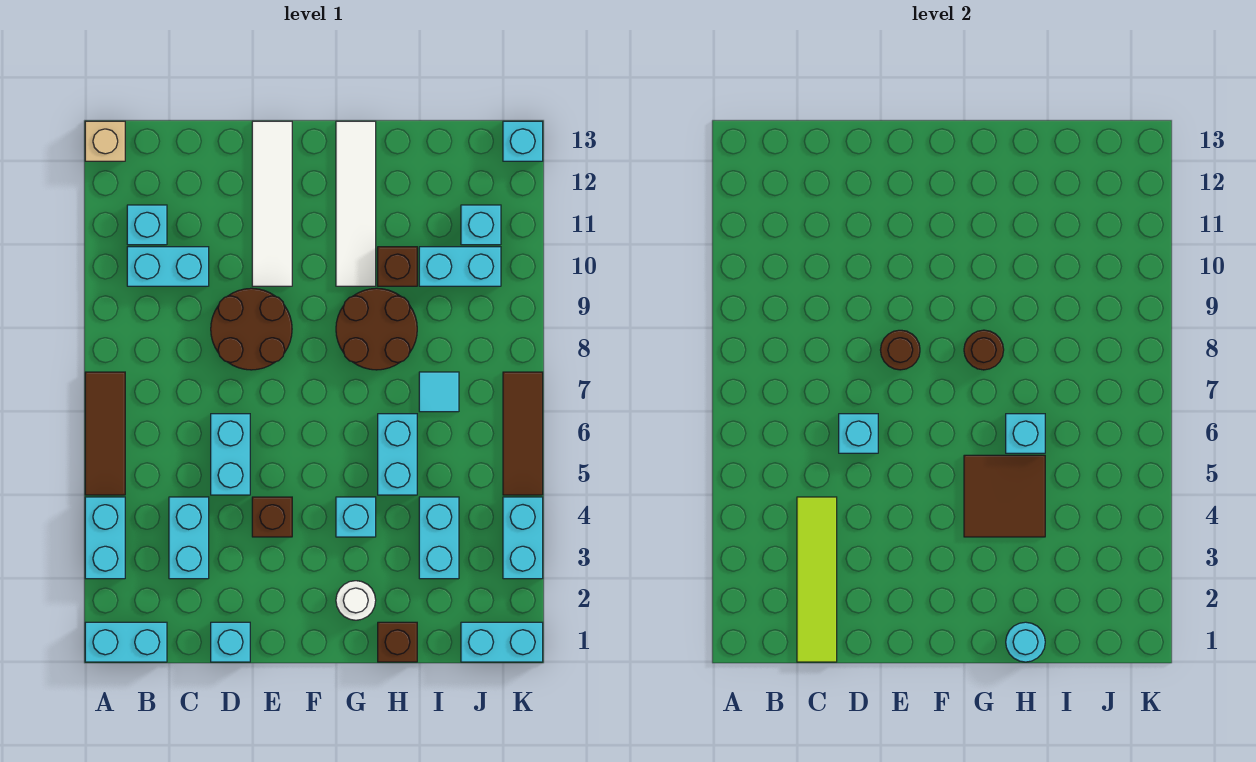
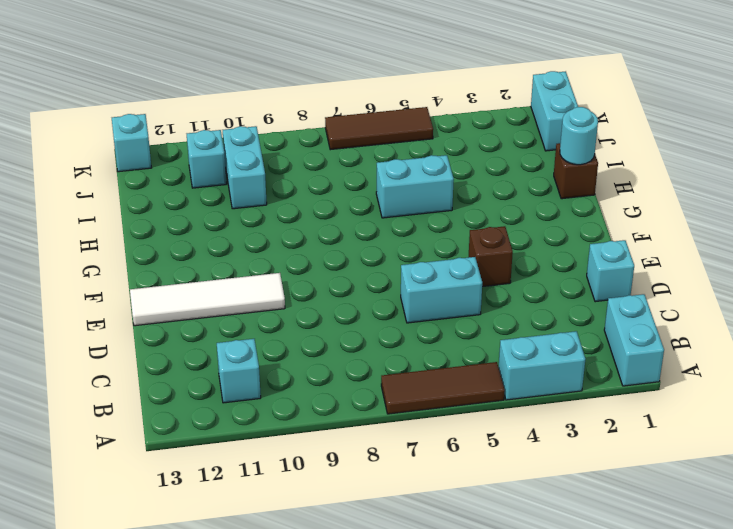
none -> tan 1x1 brick [85,121,125,161]
none -> cyan 1x2 brick [127,247,209,286]
none -> cyan 1x2 brick [169,497,209,579]
none -> brown 2x2 round brick [211,288,292,370]

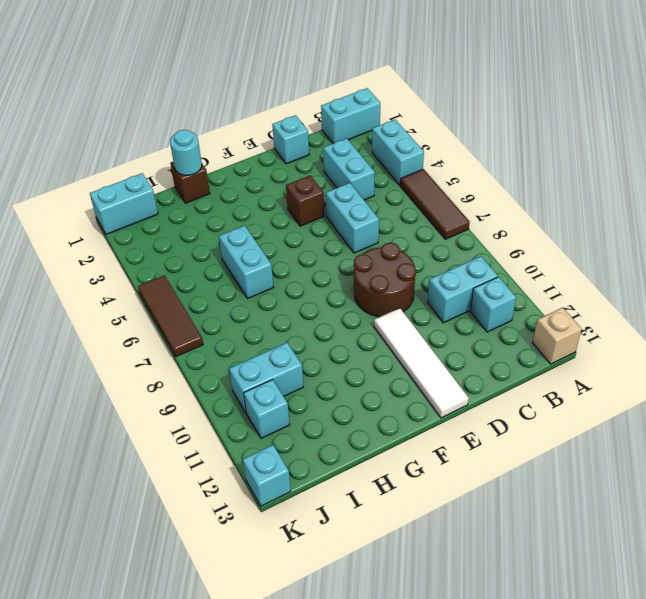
none -> white 1x1 round brick [336,581,376,620]
none -> cyan 1x1 brick [336,497,376,537]
none -> brown 2x2 round brick [336,288,417,370]
none -> white 1x4 tile [336,121,376,286]

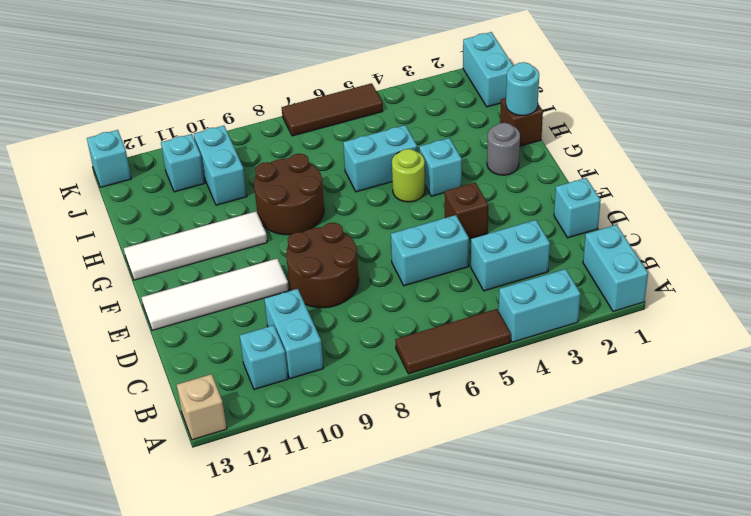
grey 1x1 round brick [487,123,520,175] -> white 1x1 round brick [336,581,376,620]
lime 1x1 round brick [392,149,425,202] -> none
none -> brown 1x1 brick [378,247,417,286]
none -> cyan 1x2 brick [419,497,459,579]
none -> cyan 1x1 tile [419,372,459,412]
none -> cyan 1x2 brick [503,497,543,579]

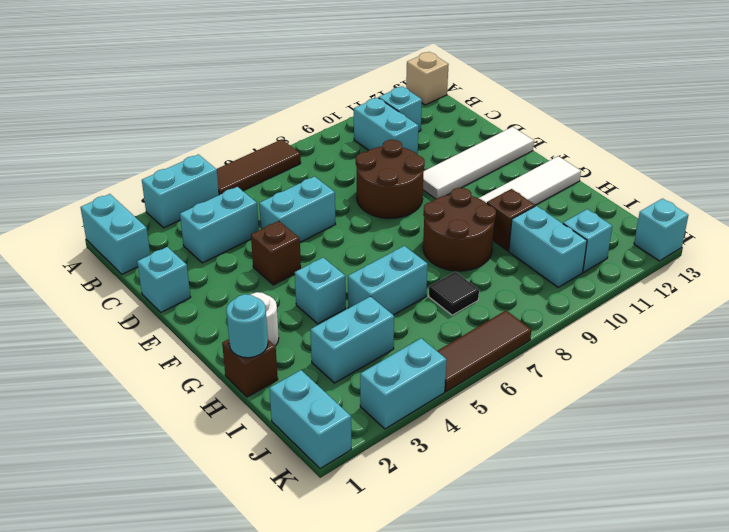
black 1x1 tile [429,272,479,315] -> cyan 1x1 tile [419,372,459,412]
none -> lime 1x4 tile [797,497,837,662]
none -> cyan 1x1 brick [839,414,878,453]
none -> brown 1x1 round brick [881,330,920,370]
none -> brown 2x2 tile [964,455,1045,537]

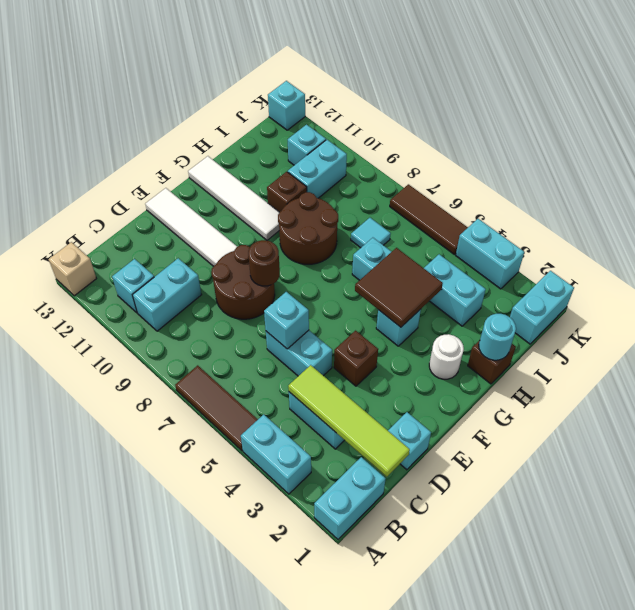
none -> brown 1x1 round brick [964,330,1004,370]
none -> cyan 1x1 brick [1006,414,1045,453]

